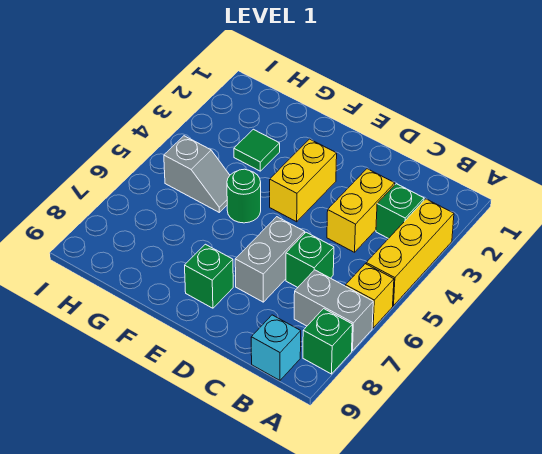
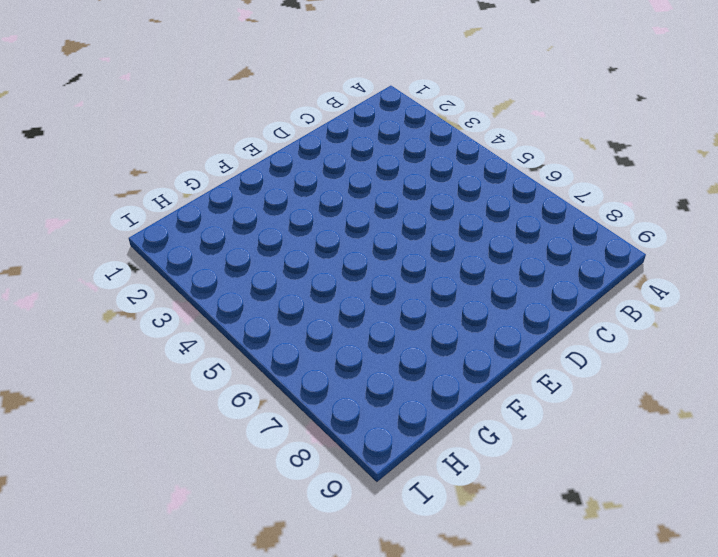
none -> yellow 1x3 brick [366,199,454,306]
none -> yellow 1x1 brick [346,264,394,328]
none -> grey 1x2 brick [294,270,373,351]

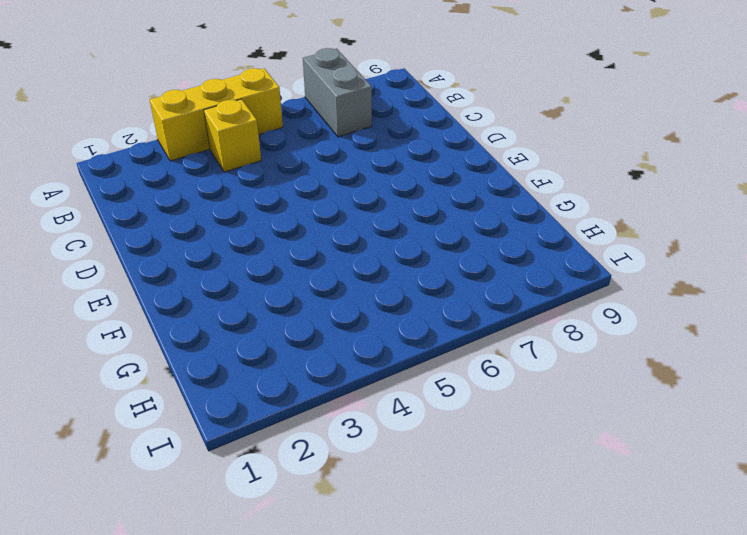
yellow 1x1 brick [204,99,261,172] -> yellow 1x1 brick moved to [346,264,394,328]
none -> green 1x1 brick [303,309,352,374]
none -> green 1x1 brick [376,184,424,239]
none -> cyan 1x1 brick [251,315,301,380]

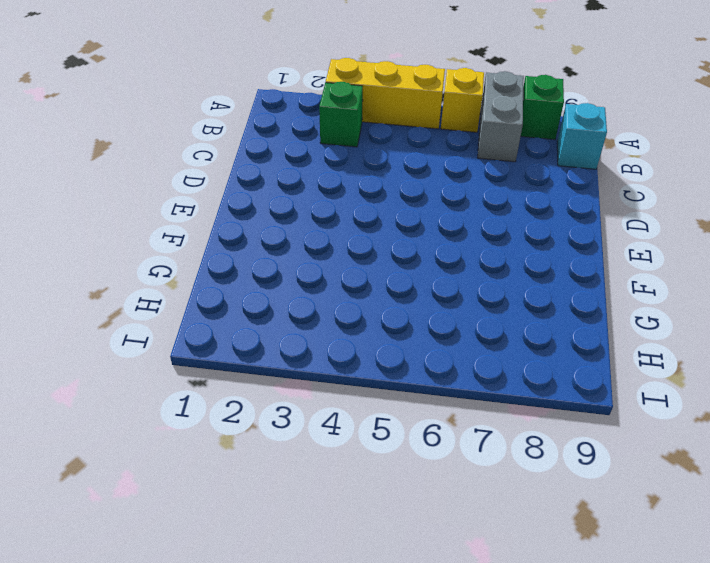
none -> yellow 1x2 brick [327,169,395,252]
none -> green 1x1 brick [286,232,334,287]
none -> grey 1x2 brick [235,217,305,302]

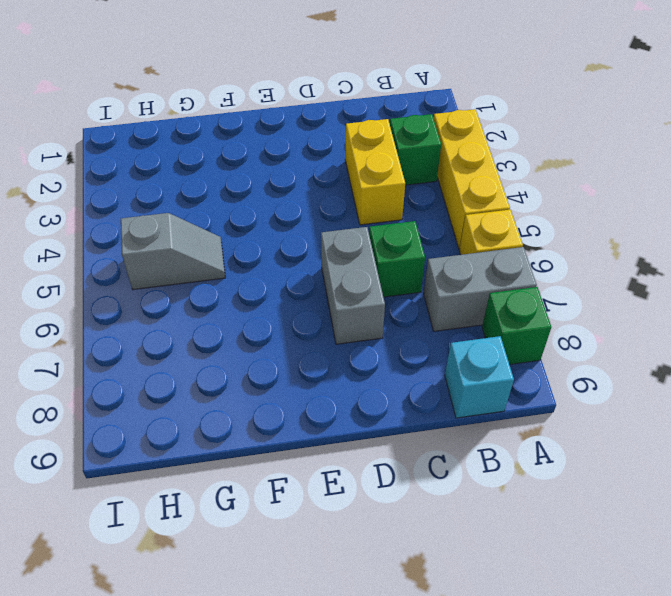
none -> yellow 1x2 brick [270,139,337,222]
none -> green 1x1 brick [185,244,233,308]
none -> green 1x1 round brick [227,169,261,223]

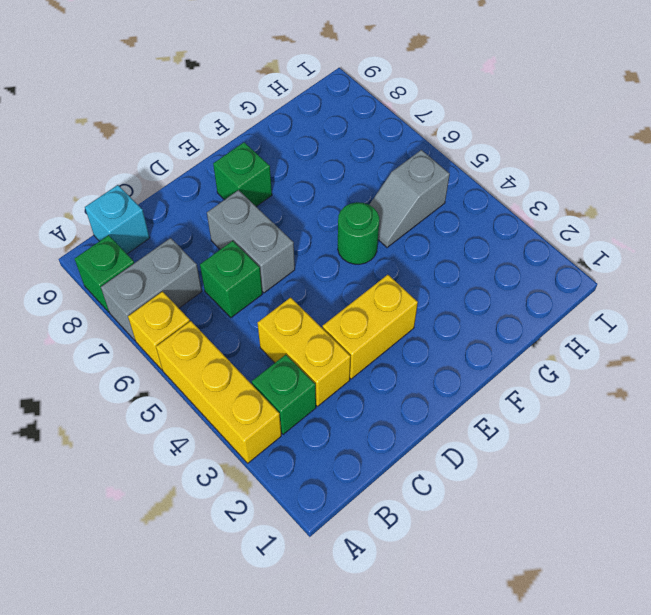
yellow 1x2 brick [323,275,418,379] -> yellow 1x2 brick turned to [270,139,337,222]
none -> green 1x1 tile [234,129,280,171]

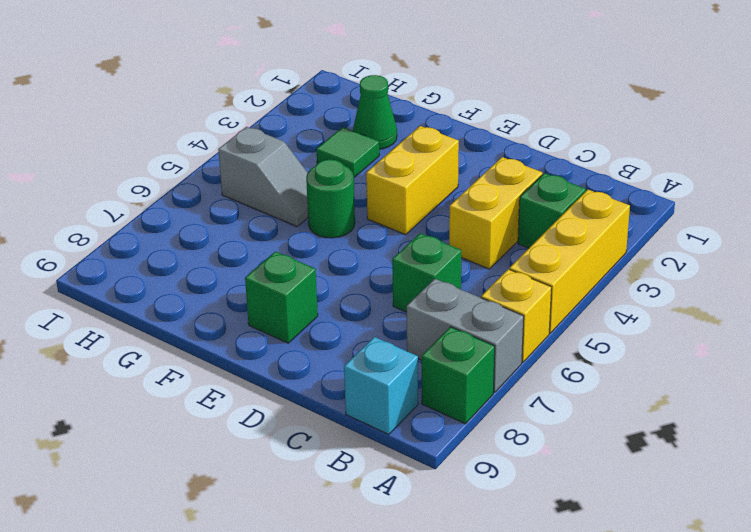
green 1x1 cone [353,75,397,149] -> none
none -> grey 1x2 brick [235,217,305,302]

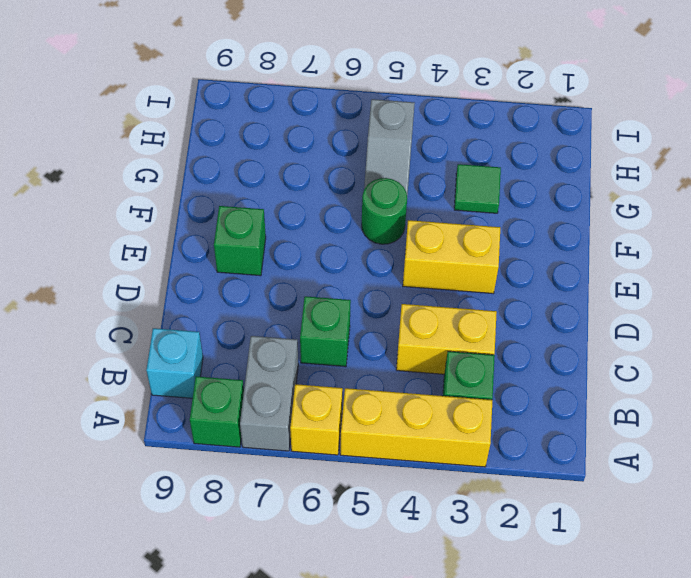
none -> grey 1x2 brick [235,217,305,302]

